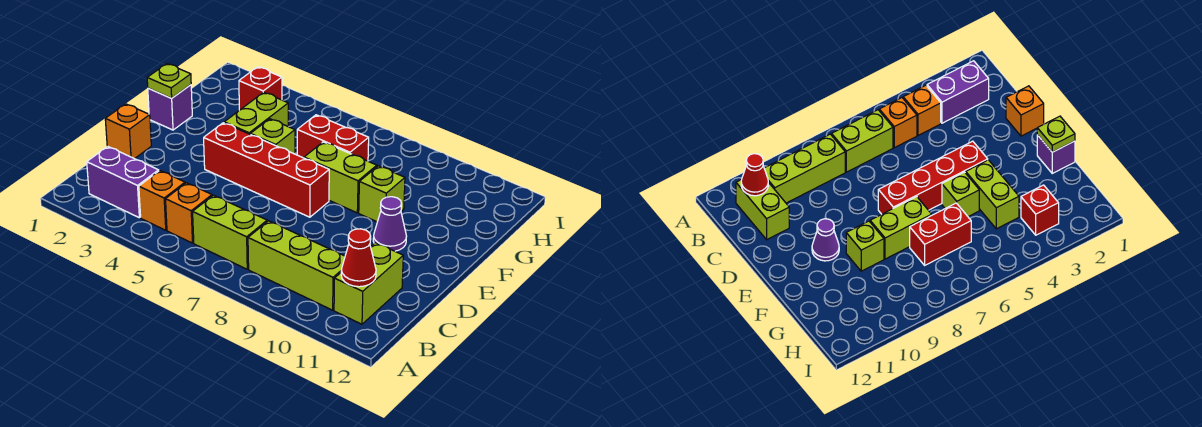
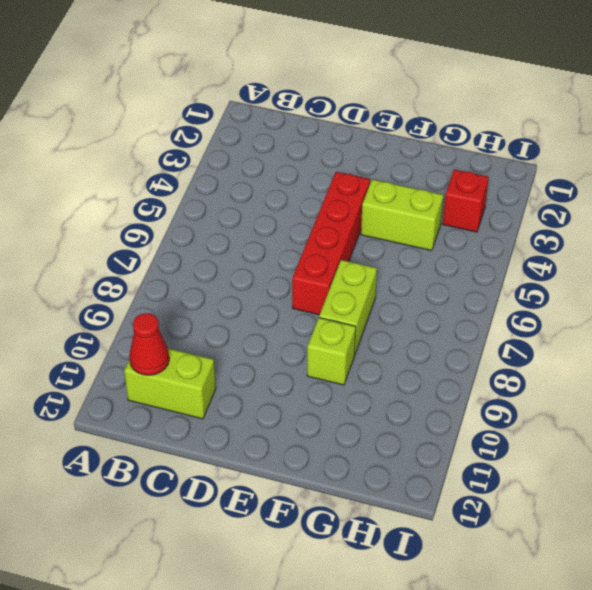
none -> purple 1x2 brick [87,147,159,218]
none -> orange 1x1 brick [139,171,185,230]
none -> orange 1x1 brick [166,183,212,243]

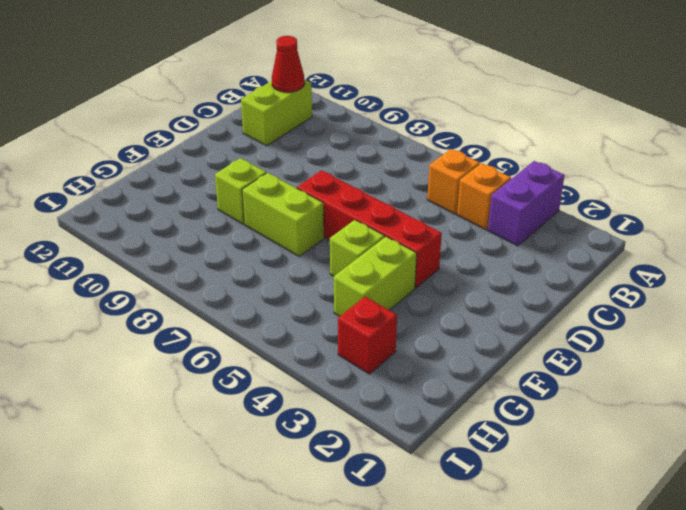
purple 1x2 brick [488,161,565,246] -> purple 1x2 brick turned to [87,147,159,218]
none -> lime 1x2 brick [193,195,267,269]
none -> lime 1x3 brick [248,221,345,310]
none -> orange 1x1 brick [105,104,151,159]

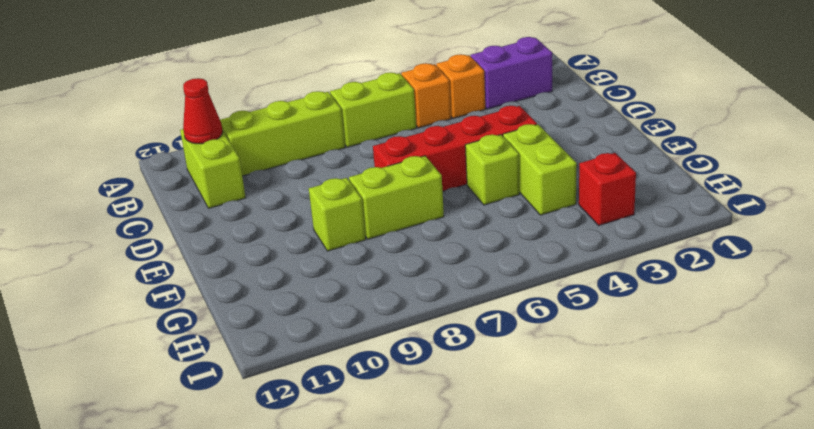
none -> orange 1x1 brick [105,104,151,159]
none -> purple 1x1 cone [373,197,407,251]
none -> purple 1x1 brick [148,85,192,130]

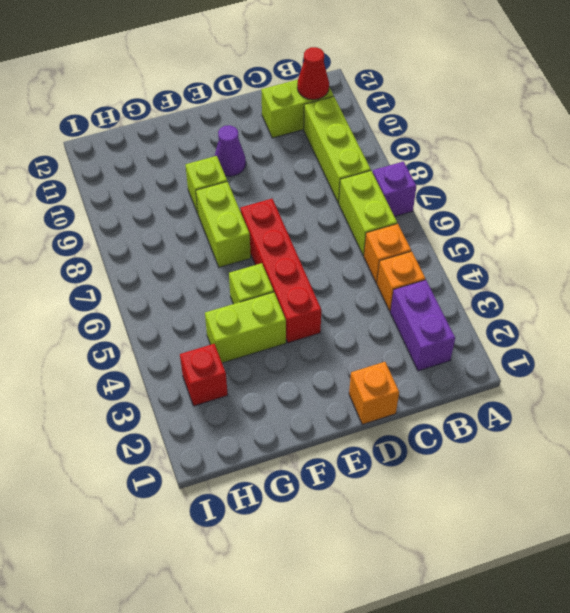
purple 1x1 brick [373,162,416,217] -> purple 1x1 brick moved to [148,85,192,130]
none -> red 1x2 brick [297,115,369,161]
none -> lime 1x1 plate [147,64,191,98]

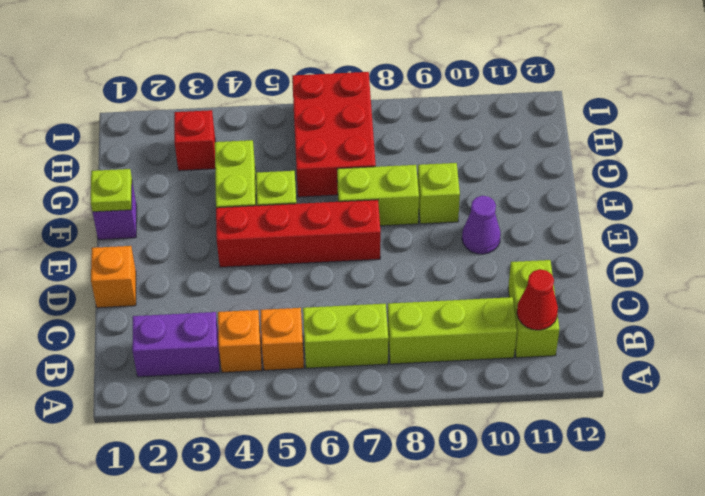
red 2x3 brick [292,72,376,197] -> red 1x2 brick [297,115,369,161]

